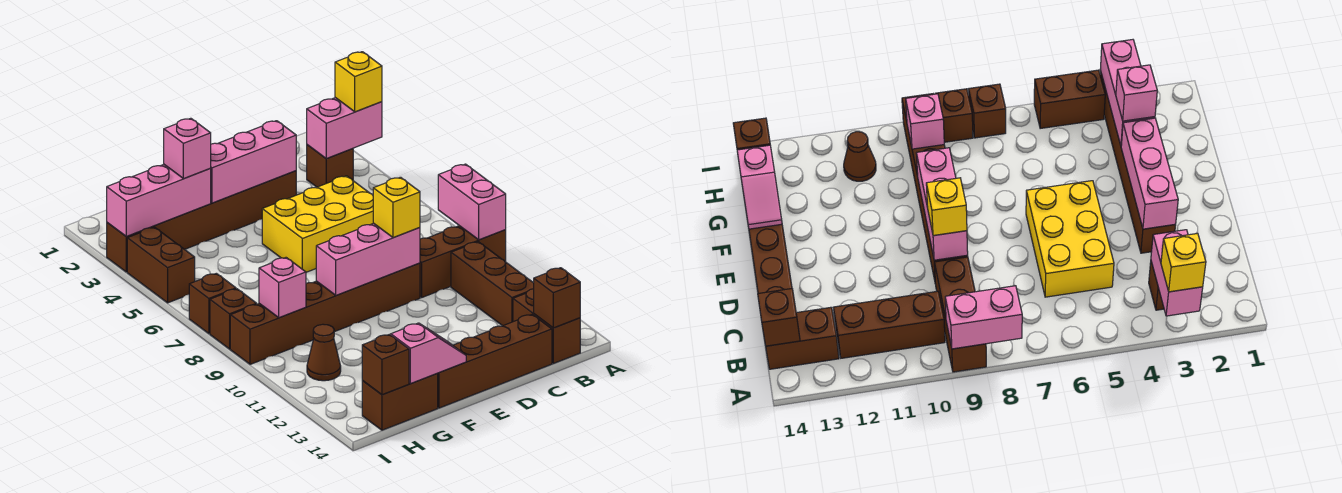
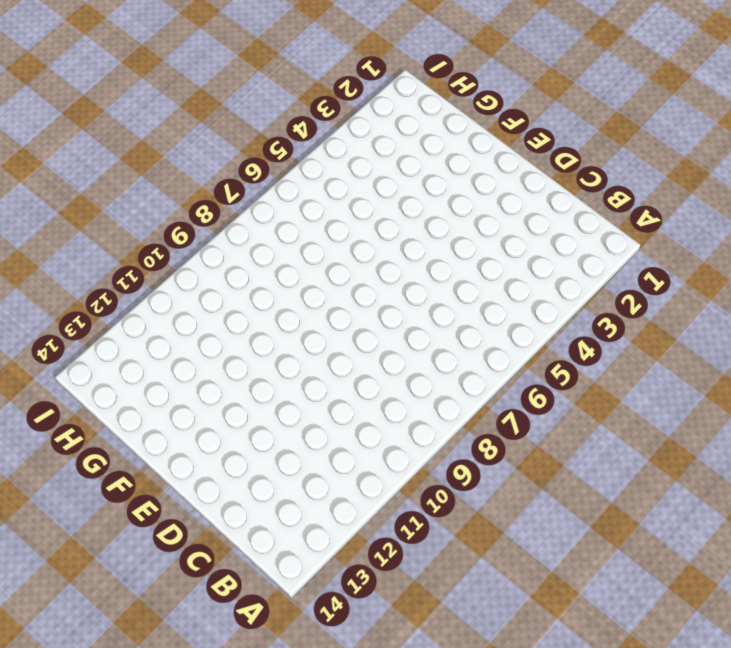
none -> brown 1x3 brick [420,226,506,298]
none -> brown 1x1 brick [307,145,353,187]
none -> brown 1x3 brick [451,242,534,326]

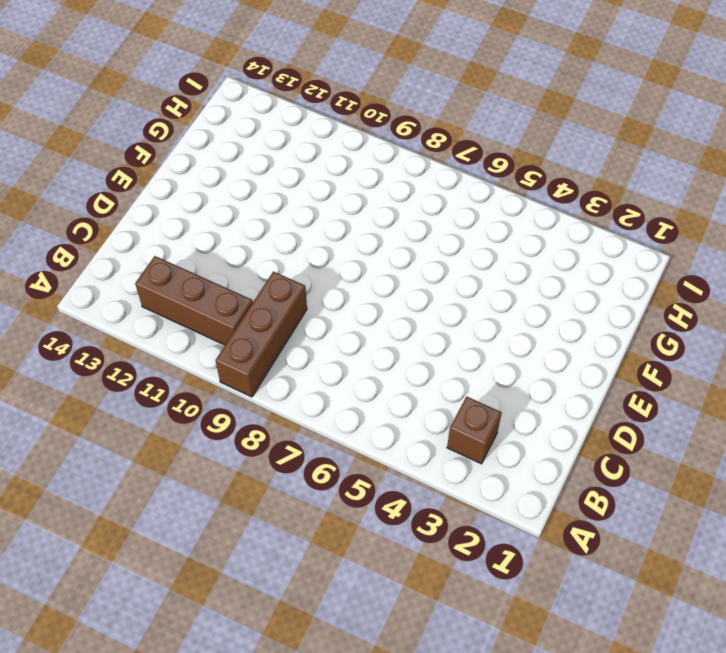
none -> brown 1x2 brick [513,289,580,363]
none -> yellow 2x3 brick [262,176,373,272]
none -> brown 1x4 brick [437,314,552,408]

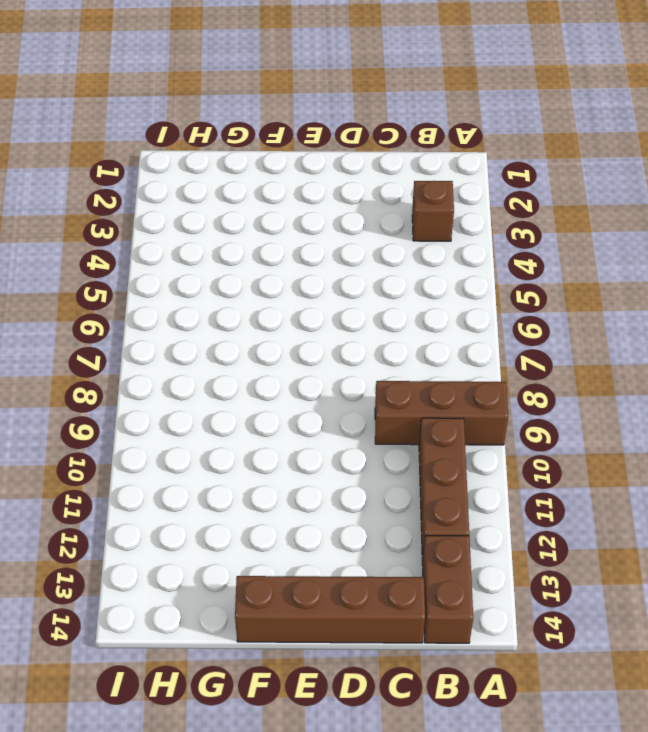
none -> yellow 2x3 brick [262,176,373,272]
none -> brown 1x6 brick [107,171,296,272]
none -> brown 1x6 brick [230,263,420,364]

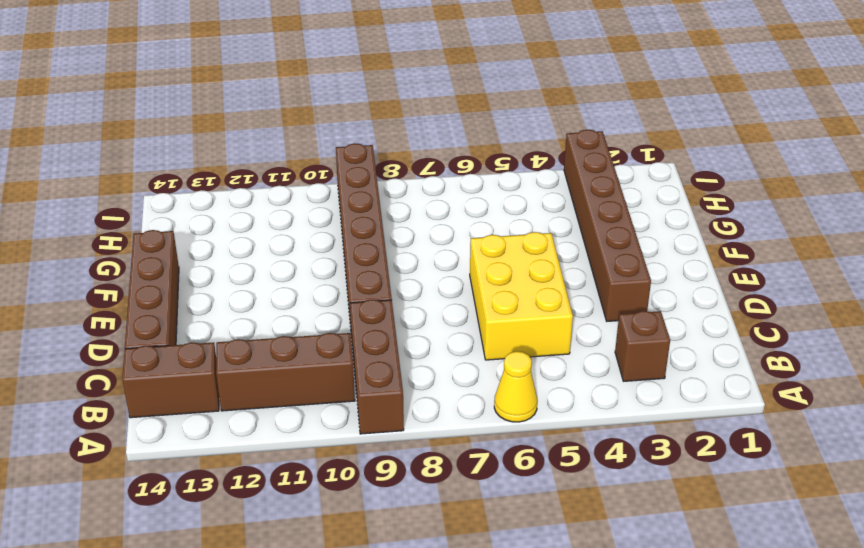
yellow 1x1 cone [494,351,537,422] -> none
none -> brown 1x2 brick [362,374,438,430]
none -> brown 1x1 cone [307,324,341,381]
none -> brown 1x2 brick [127,227,195,303]

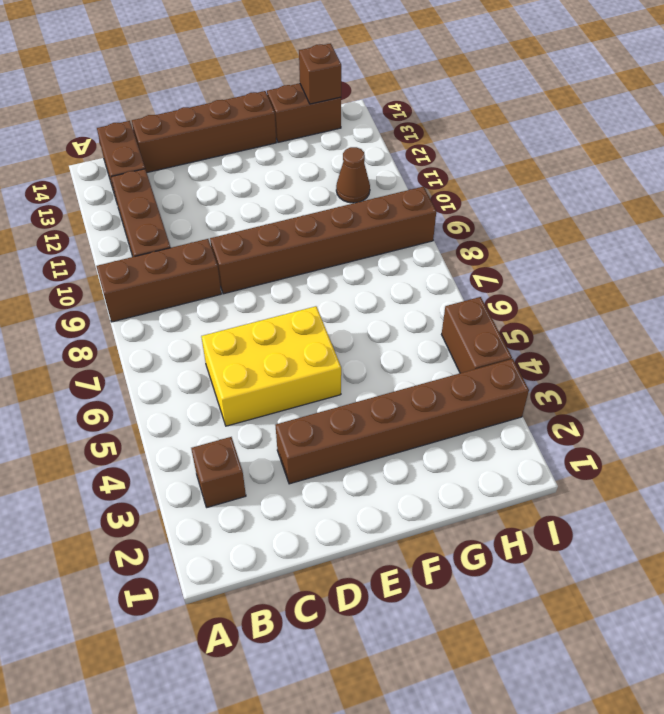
none -> brown 1x1 brick [189,273,236,334]
none -> brown 1x1 brick [210,289,257,349]
none -> pink 1x2 brick [307,98,382,158]

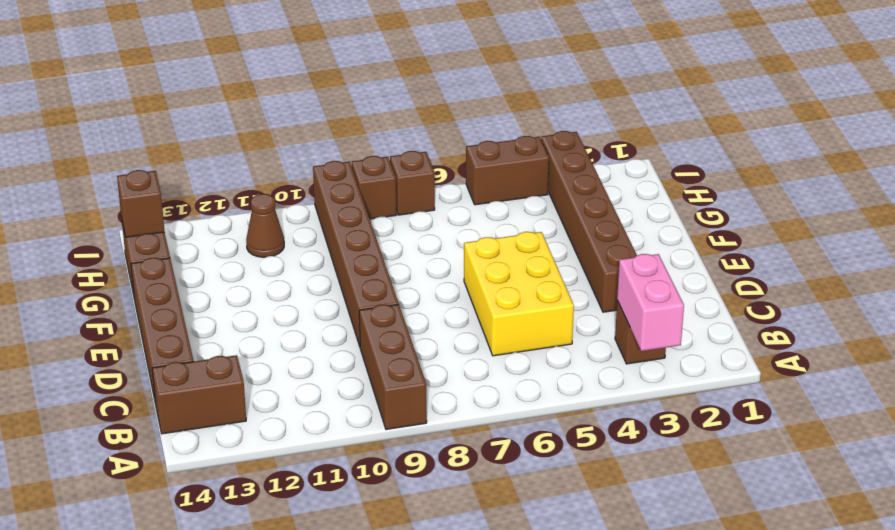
none -> brown 1x3 brick [451,242,534,326]
none -> pink 1x2 brick [438,164,506,240]
none -> brown 1x1 brick [534,268,580,328]

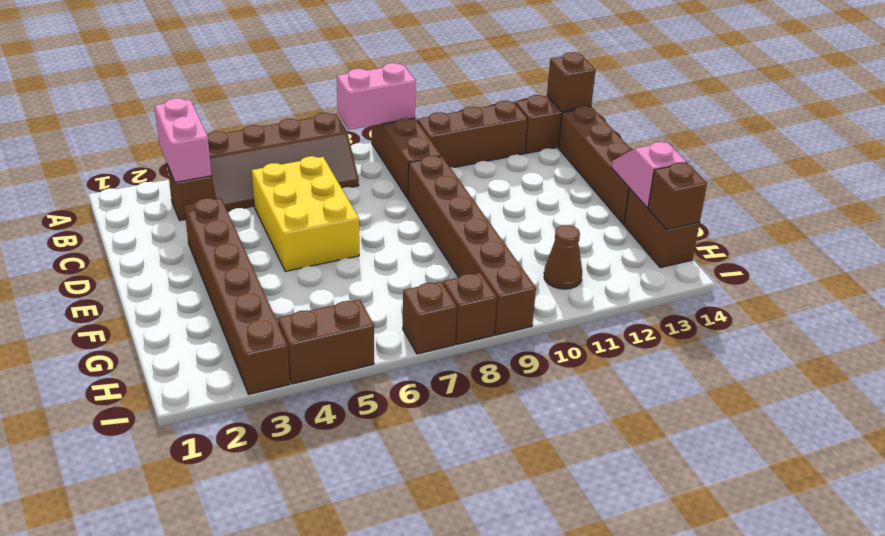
brown 2x4 slope [207,113,359,211] -> none
none -> pink 1x3 brick [210,121,296,203]
none -> pink 1x3 brick [316,223,420,295]
none -> pink 1x3 brick [107,165,211,236]

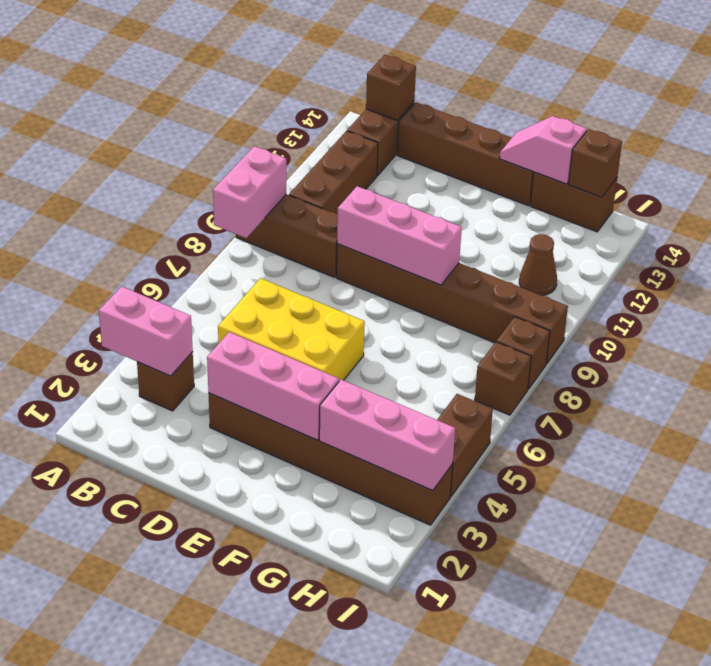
none -> pink 1x1 brick [259,258,306,318]
none -> yellow 1x1 brick [335,52,382,112]
none -> yellow 1x1 brick [373,177,420,238]

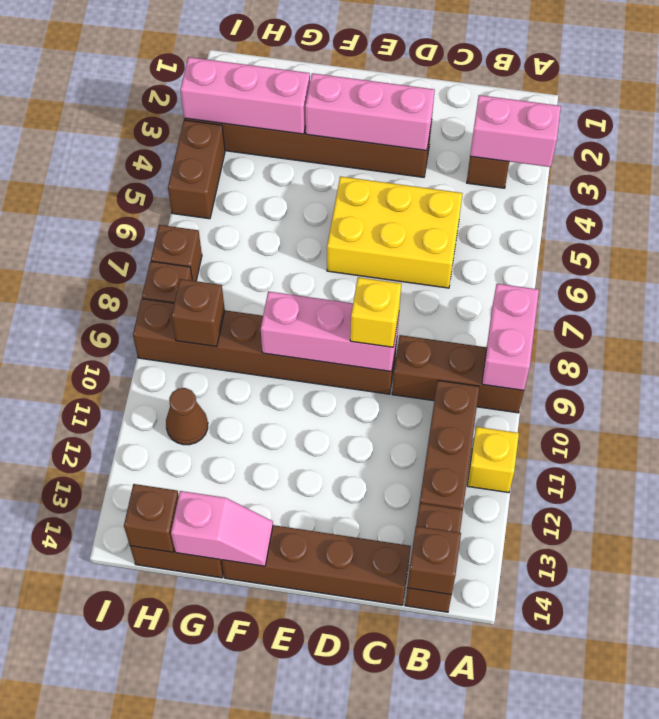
yellow 1x1 brick [467,427,519,493] -> yellow 1x1 brick moved to [335,52,382,112]
brown 1x1 brick [172,279,225,347] -> pink 1x1 brick [259,258,306,318]
none -> pink 1x1 brick [164,118,211,179]

